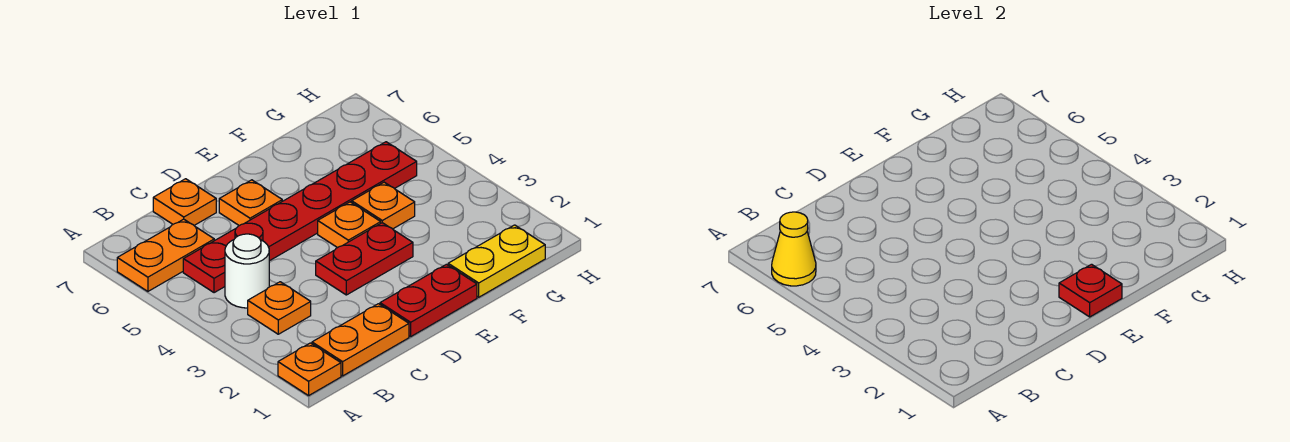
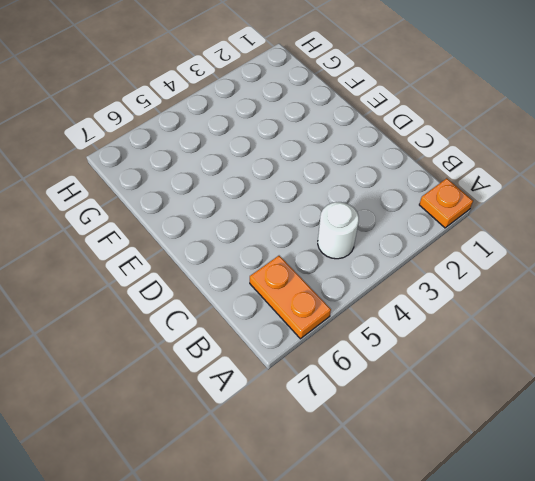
none -> orange 1x2 plate [312,304,409,376]
none -> orange 1x1 plate [248,282,311,334]
none -> red 1x6 plate [183,142,417,293]

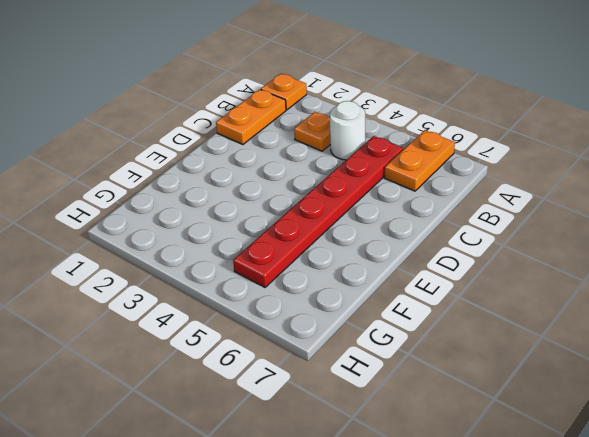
none -> orange 1x1 plate [153,179,216,225]
none -> red 1x2 plate [380,264,477,336]
none -> red 1x2 plate [316,223,413,295]

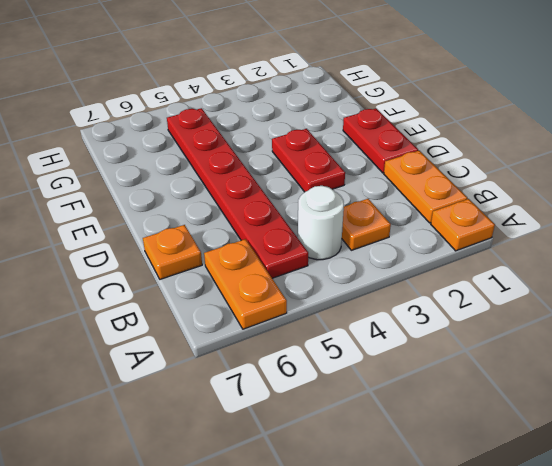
none -> orange 1x1 plate [219,180,282,226]
none -> orange 1x1 plate [318,202,381,248]
none -> yellow 1x2 plate [448,225,545,297]

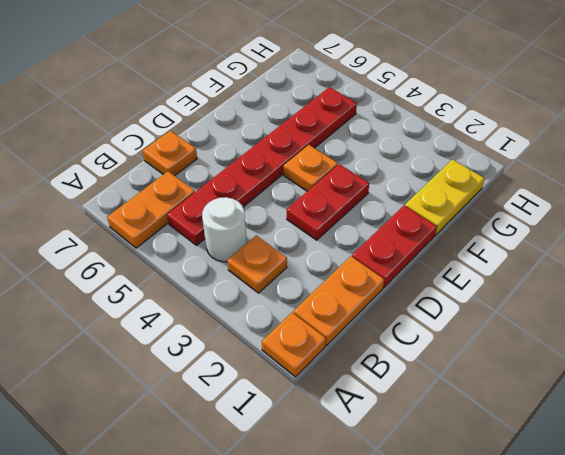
none -> orange 1x1 plate [219,180,282,226]
none -> orange 1x1 plate [352,182,415,229]
none -> yellow 1x1 cone [772,212,816,286]

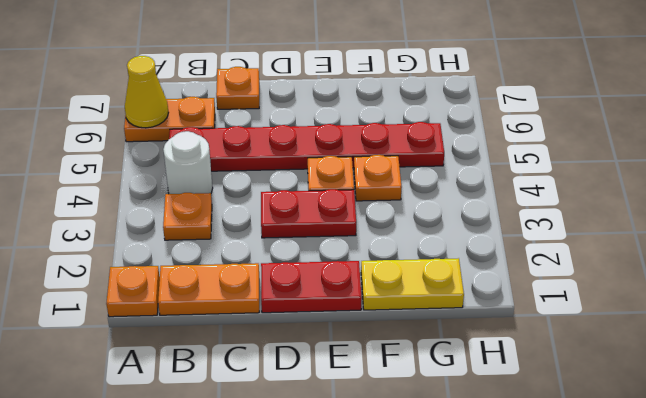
none -> orange 1x1 plate [219,180,282,226]
none -> red 1x1 plate [1059,264,1122,317]

